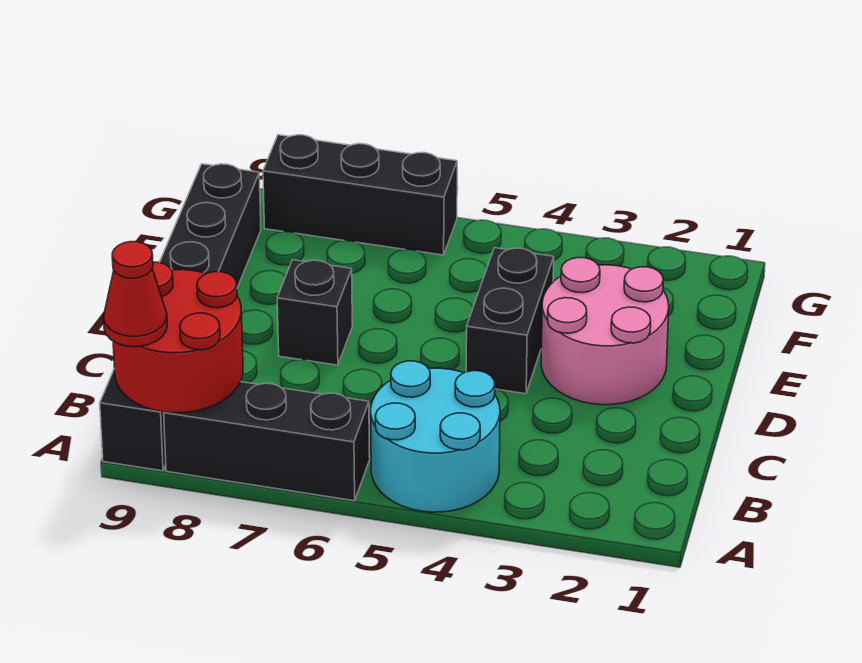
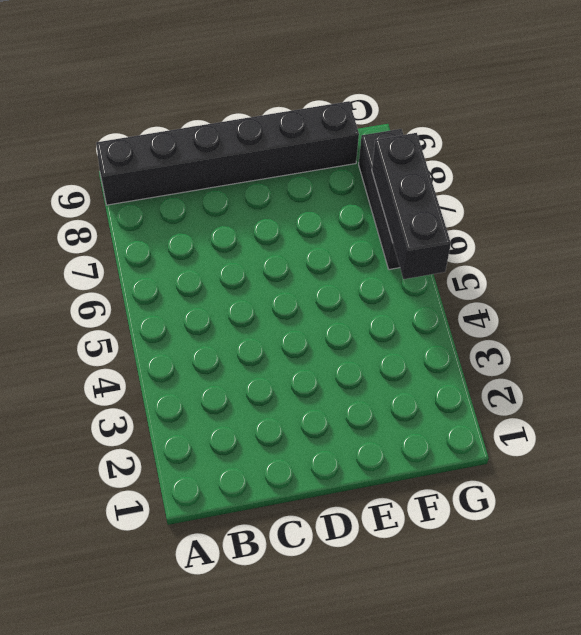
black 1x3 brick [372,133,451,279] -> black 1x3 brick moved to [164,382,370,501]
none -> cyan 2x2 round brick [371,361,500,512]
none -> pink 2x2 round brick [541,258,669,405]

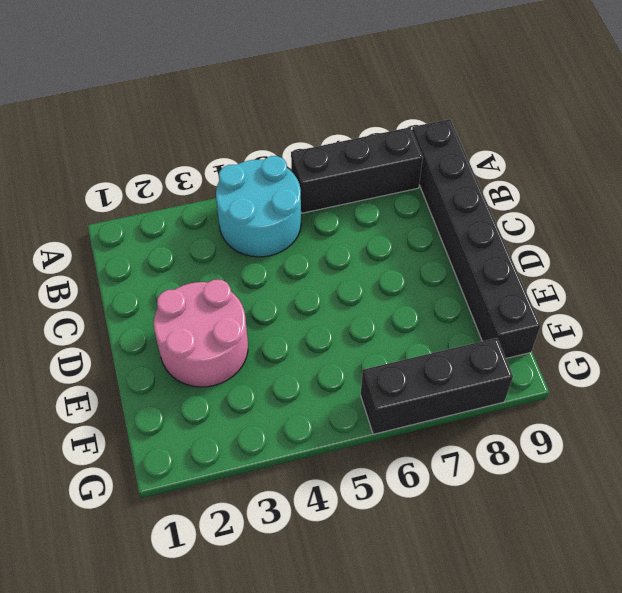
none -> black 1x2 brick [466,248,554,394]
none -> black 1x1 brick [277,260,352,365]

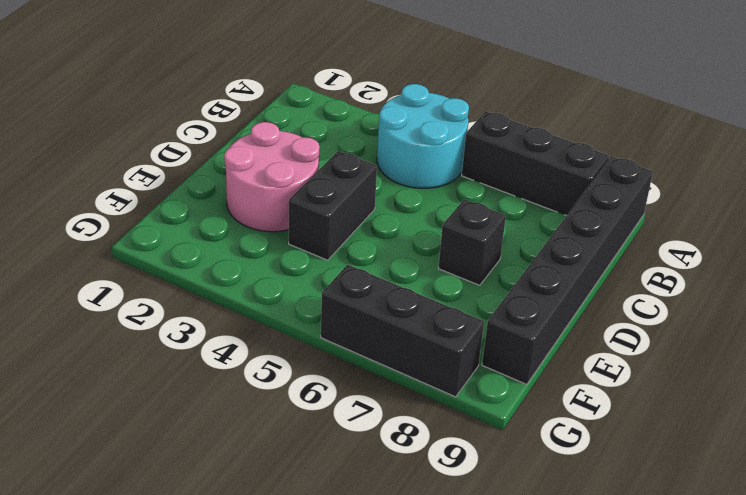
none -> red 2x2 round brick [113,262,243,413]
none -> red 1x1 cone [104,242,167,347]

